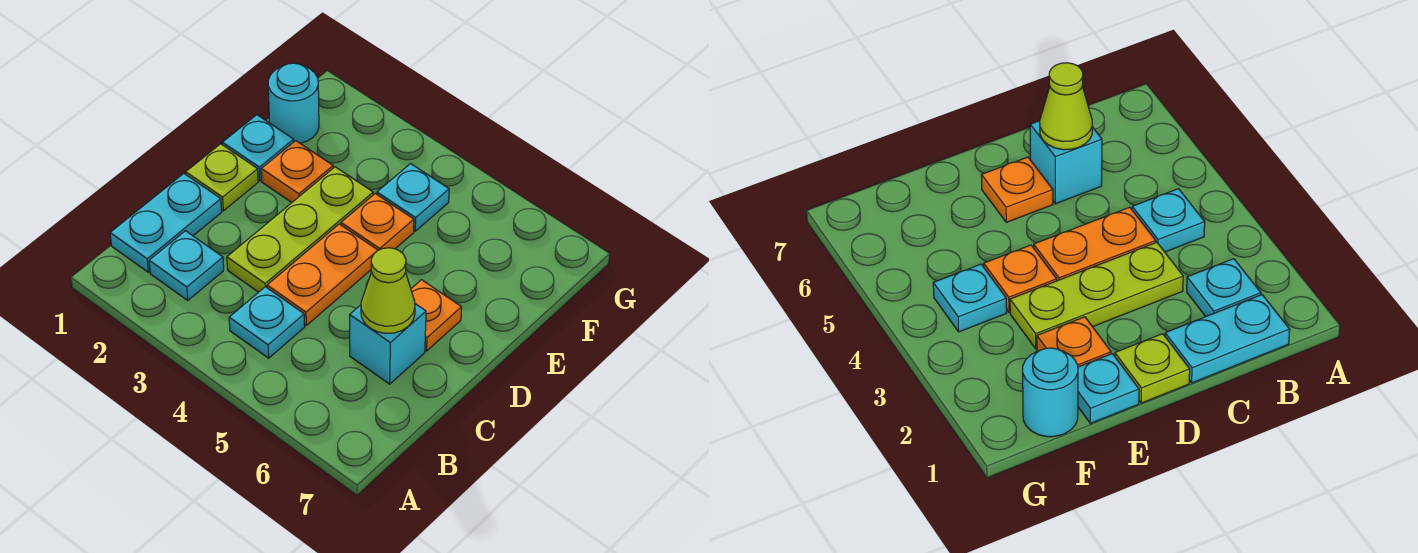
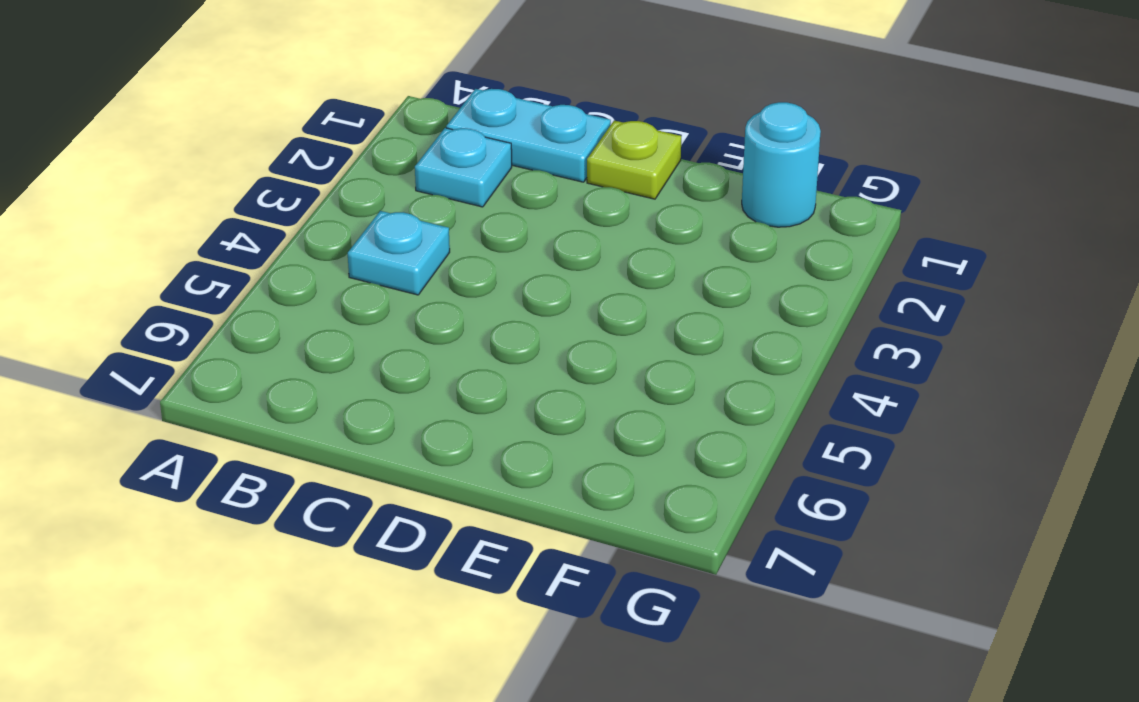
none -> lime 1x3 plate [227,167,373,292]
none -> orange 1x2 plate [267,224,378,325]
none -> cyan 1x1 brick [350,304,426,384]

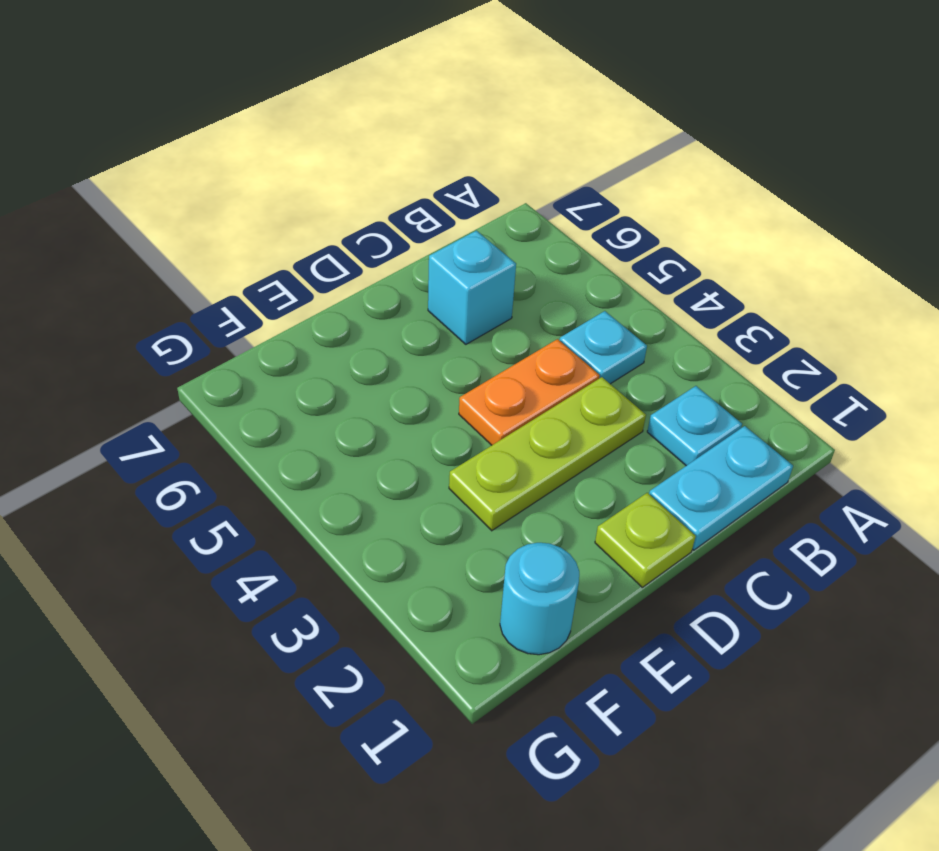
none -> orange 1x1 plate [411,280,462,351]
none -> cyan 1x1 plate [222,115,294,181]
none -> orange 1x1 plate [261,141,333,202]

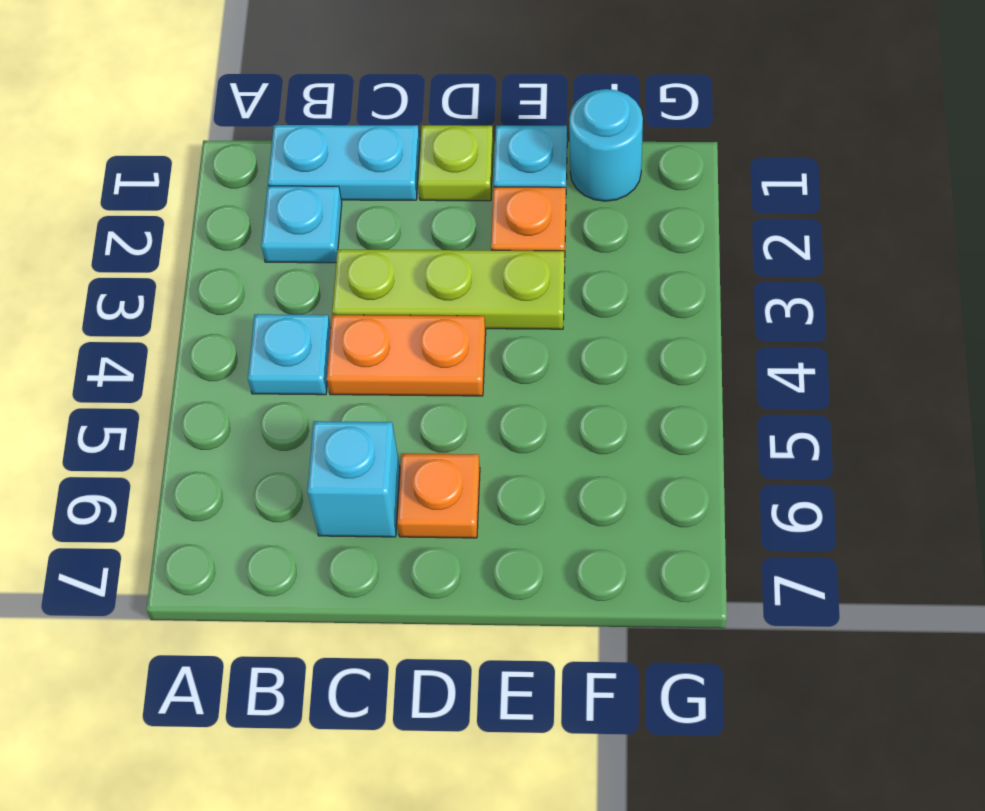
none -> orange 1x1 plate [341,194,414,250]
none -> cyan 1x1 plate [377,164,449,231]
none -> lime 1x1 cone [361,248,415,333]

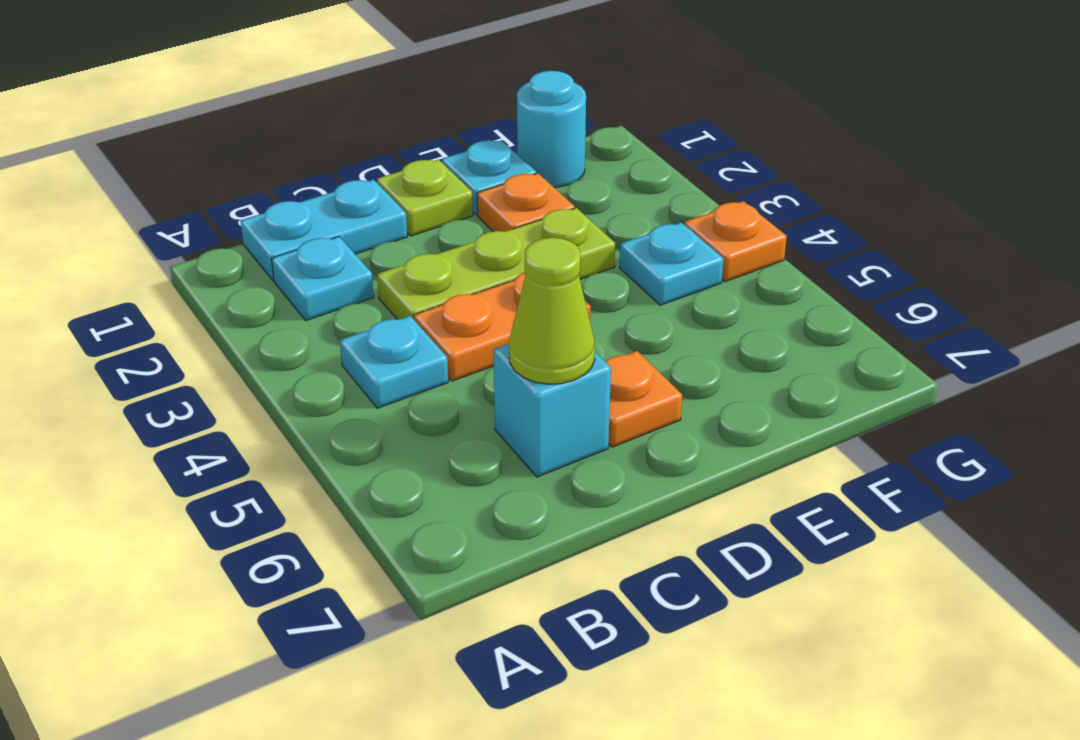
orange 1x1 plate [684,201,787,282] -> orange 1x1 plate moved to [341,194,414,250]

